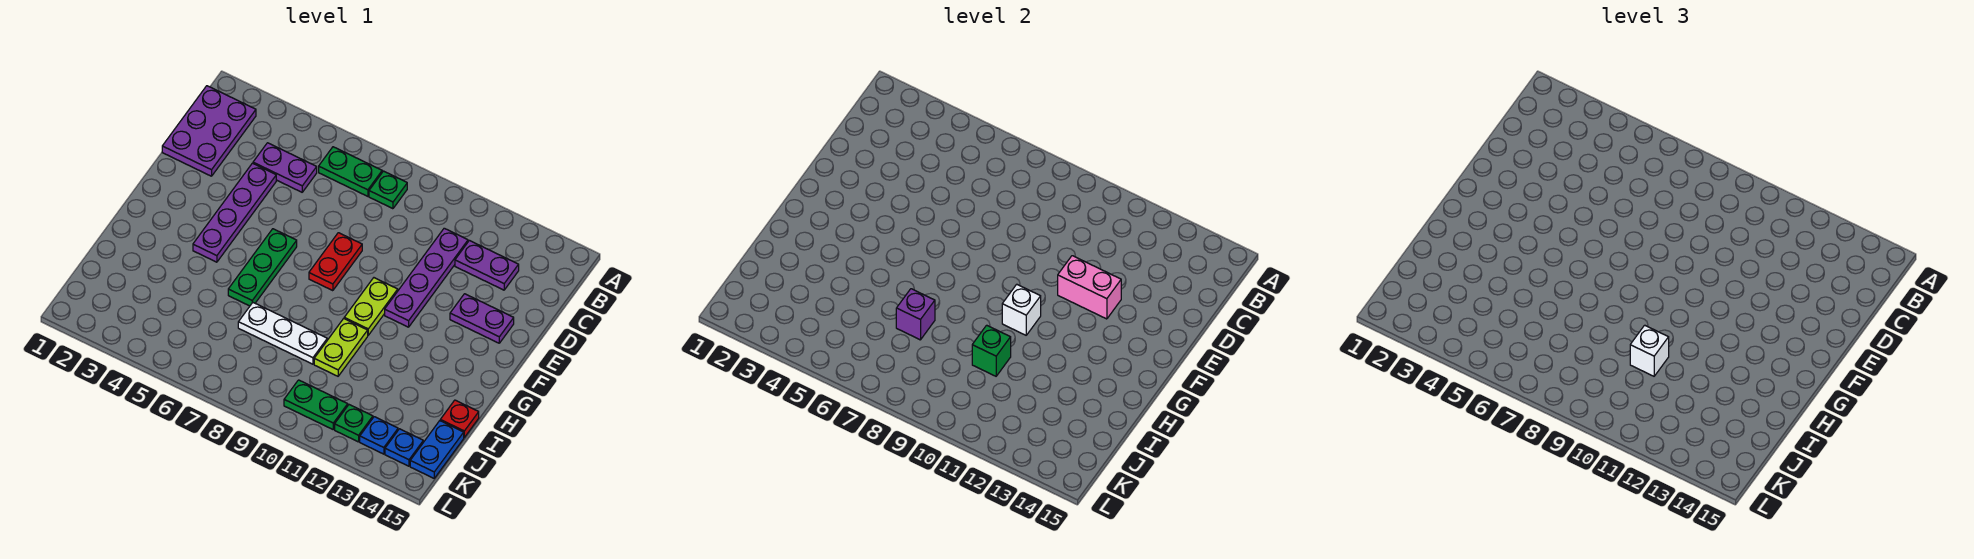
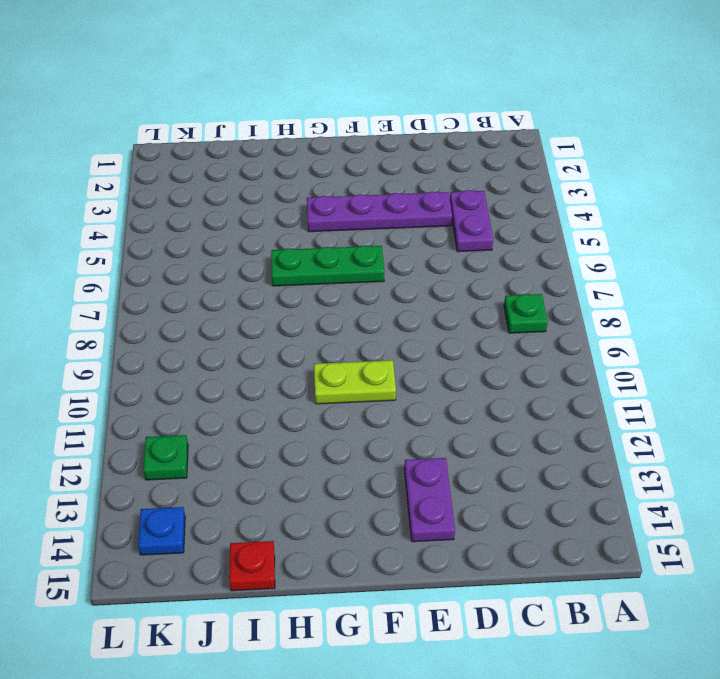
none -> purple 2x3 plate [162,86,256,176]
none -> green 1x2 plate [319,147,382,196]
none -> purple 1x4 plate [385,228,468,327]

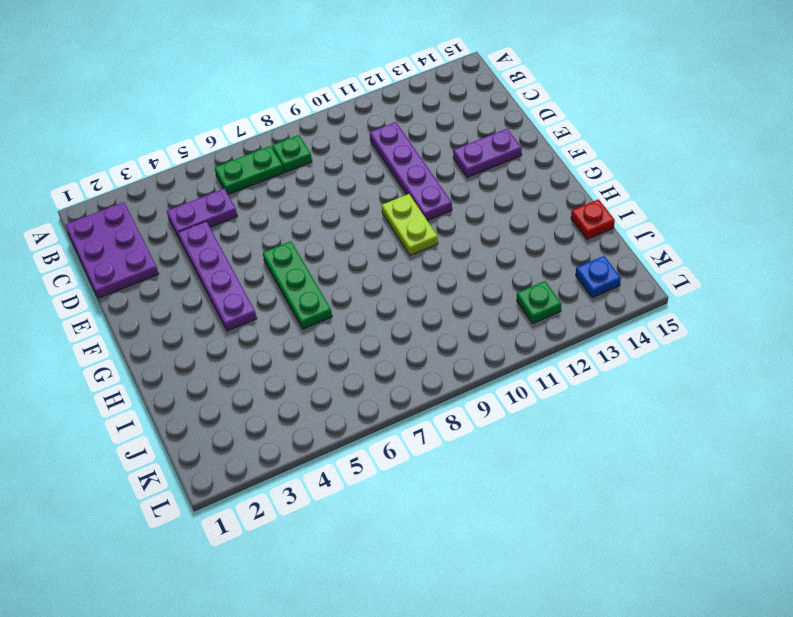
none -> purple 1x2 plate [455,241,519,290]
none -> red 1x2 plate [309,233,362,291]
none -> lime 1x2 plate [314,319,368,376]

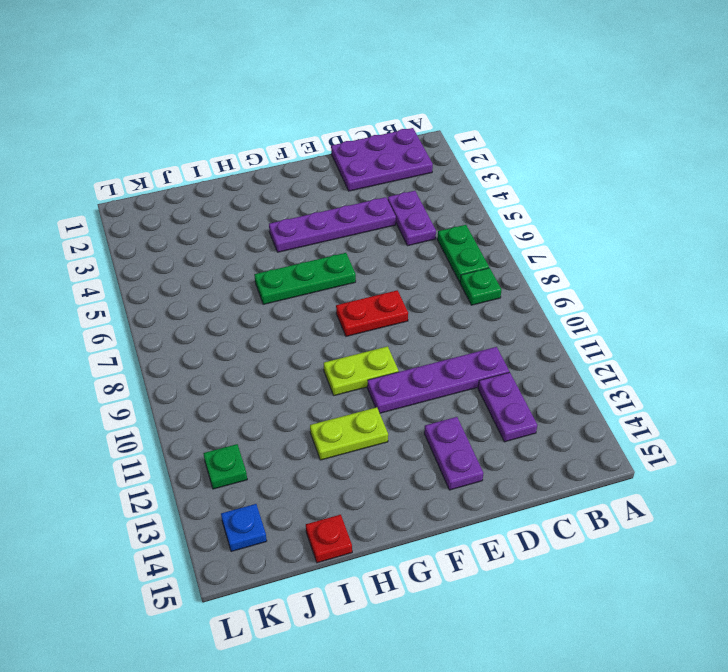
lime 1x2 plate [310,407,388,460] -> lime 1x2 plate moved to [314,319,368,376]
none -> white 1x3 plate [238,303,327,364]
none -> blue 1x2 plate [410,421,464,478]
none -> green 1x2 plate [284,380,348,429]

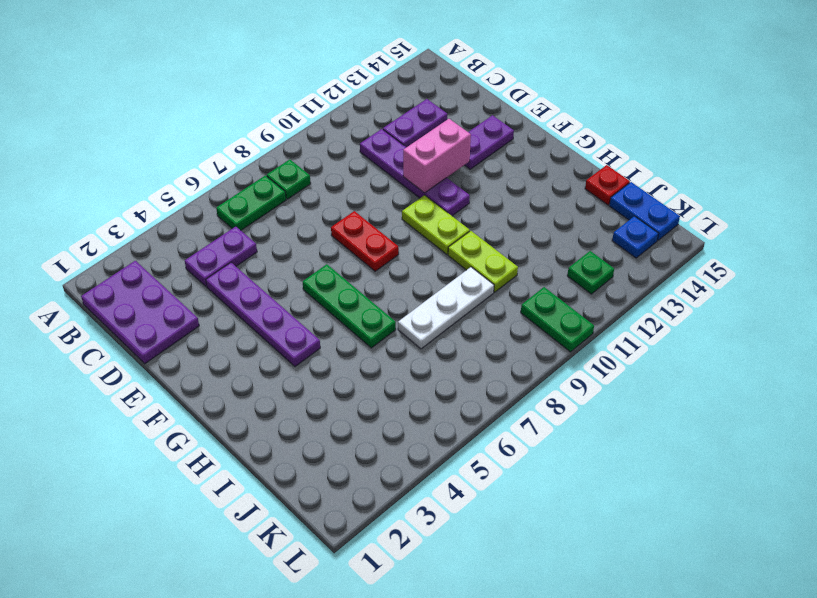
green 1x2 plate [521,287,594,352] -> green 1x2 plate turned to [284,380,348,429]
none -> blue 1x1 plate [360,417,398,454]
none -> white 1x1 brick [1002,284,1041,335]
none -> purple 1x1 brick [896,289,935,340]

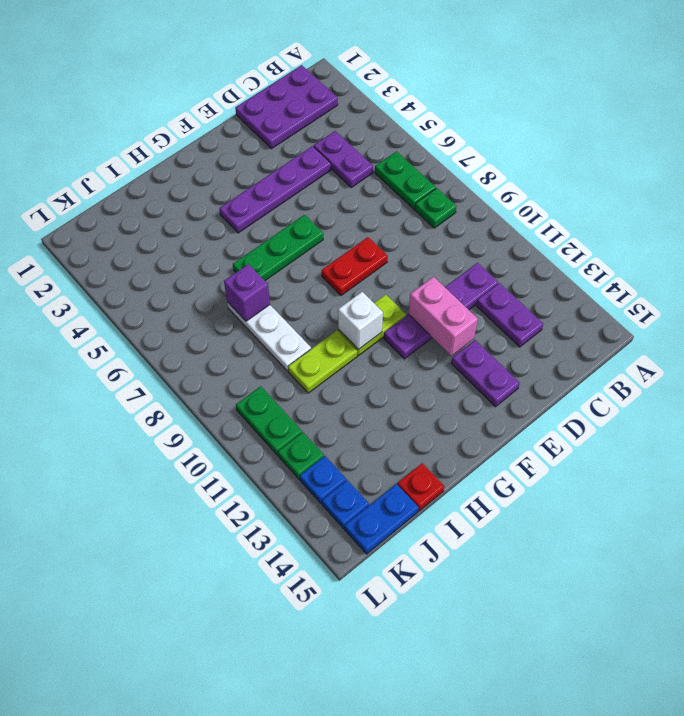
none -> green 1x1 brick [972,325,1011,376]
none -> white 1x1 brick [1630,325,1669,376]

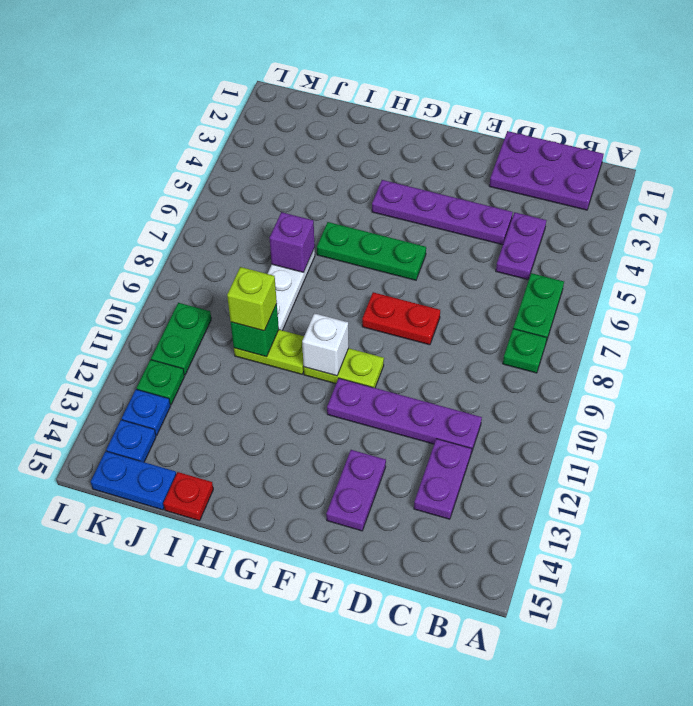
lime 1x1 brick [227,267,277,331] -> white 1x1 brick [1630,325,1669,376]
none -> pink 1x2 brick [1058,256,1121,319]

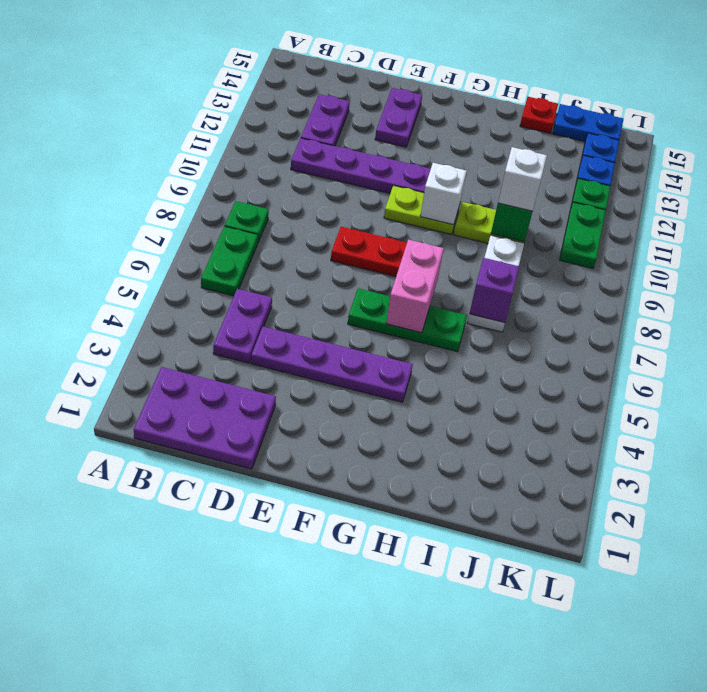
pink 1x2 brick [386,240,444,333] -> pink 1x2 brick moved to [1058,256,1121,319]

